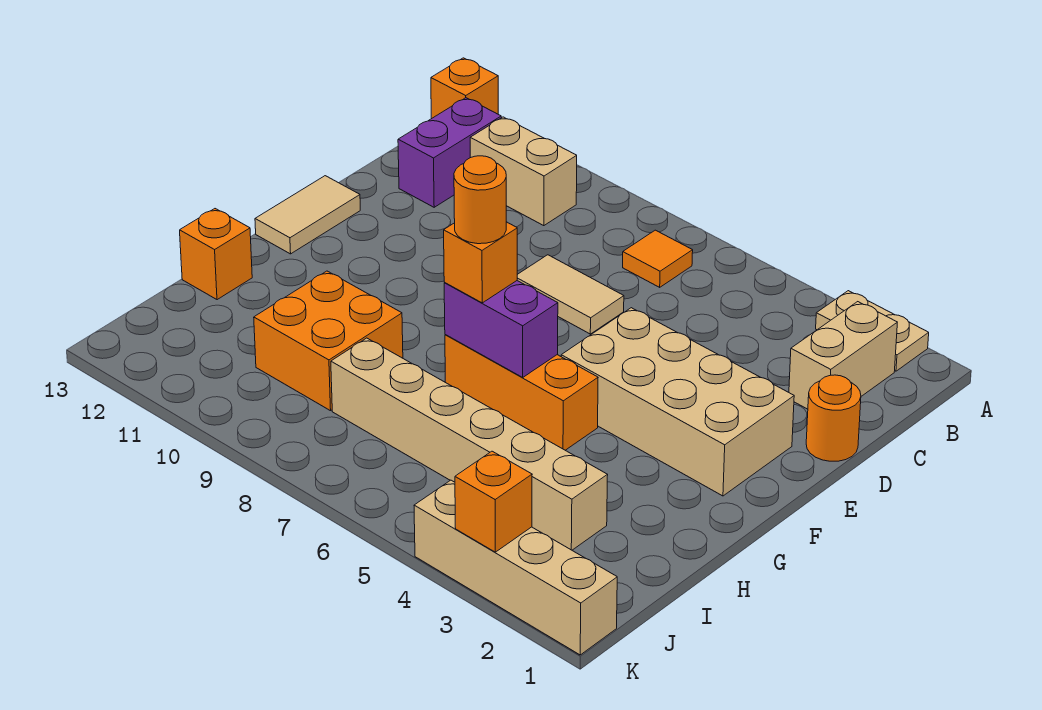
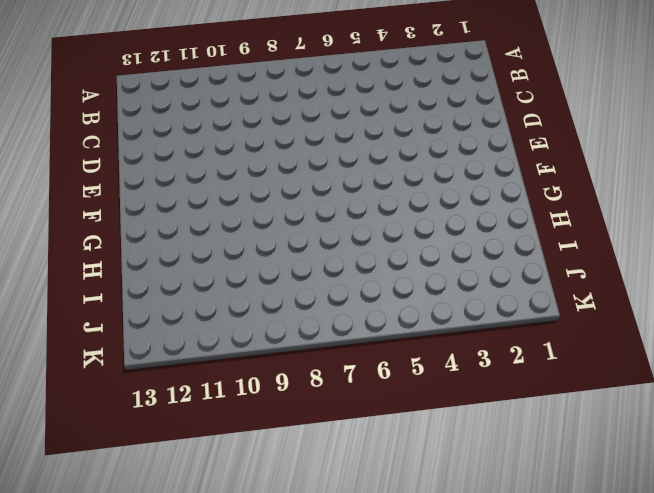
none -> tan 1x2 plate [816,291,929,371]
none -> orange 1x1 brick [431,58,498,119]
none -> tan 1x2 brick [789,302,897,409]

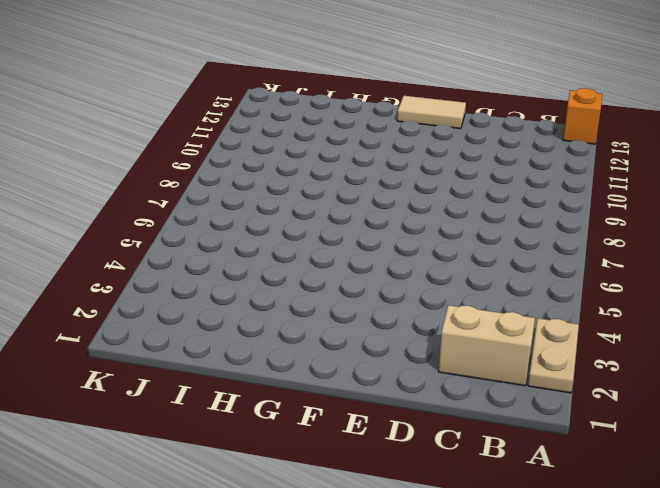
none -> orange 1x1 tile [623,230,693,287]
none -> tan 1x2 brick [470,117,577,226]
none -> purple 1x2 brick [398,98,501,207]

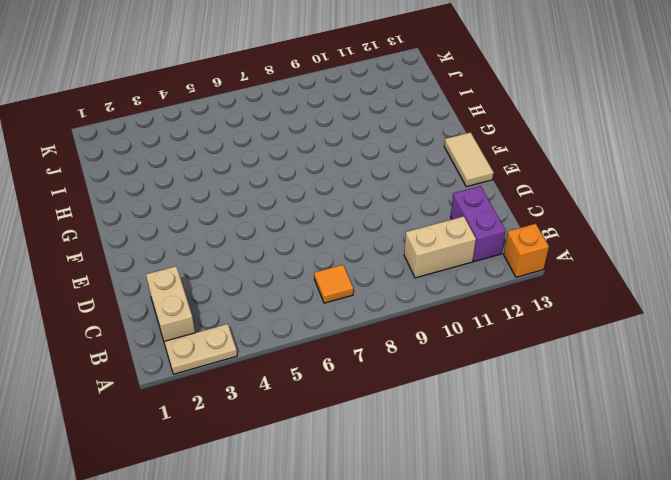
none -> orange 1x1 round brick [806,375,861,461]
none -> tan 1x2 tile [517,255,624,334]
none -> tan 2x4 brick [561,308,794,496]

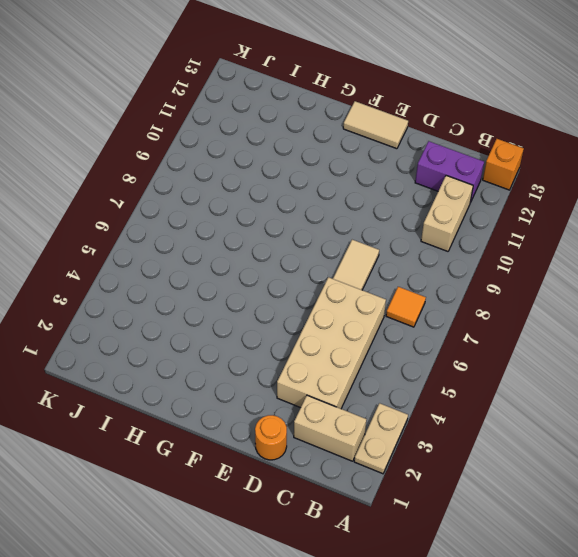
tan 2x4 brick [277,277,386,409] -> tan 2x4 brick moved to [561,308,794,496]
none -> orange 1x3 brick [445,335,598,450]
none -> orange 2x2 brick [254,271,403,411]
none -> orange 1x1 brick [180,209,252,300]

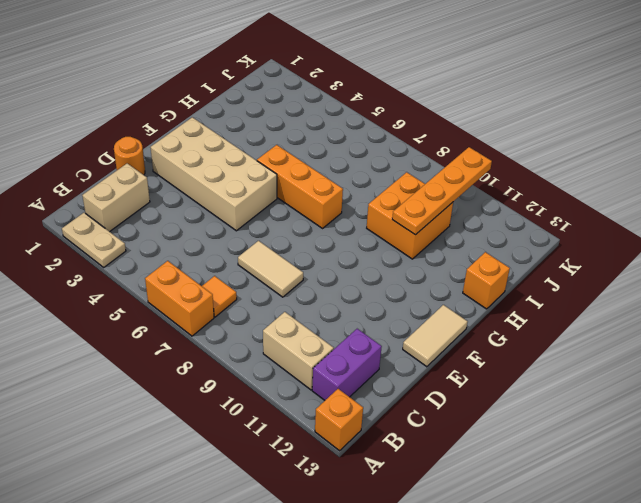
orange 1x2 brick [145,261,214,336] -> none
orange 1x4 plate [392,147,492,235] -> none
none -> tan 1x6 brick [331,338,608,550]
none -> tan 1x4 brick [414,480,617,655]
none -> purple 1x2 brick [444,281,558,377]

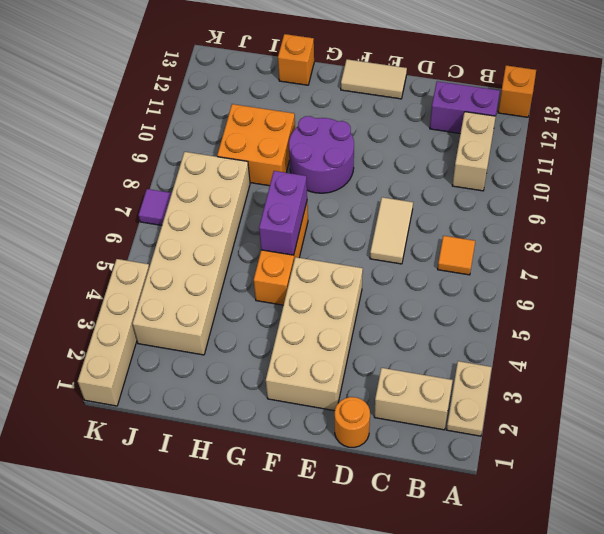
purple 2x2 round brick [289,116,354,193] -> none
tan 2x6 brick [133,152,250,355] -> tan 1x6 brick [331,338,608,550]
purple 1x1 tile [139,189,172,225] -> none
none -> orange 1x1 brick [455,451,532,552]
none -> orange 1x1 brick [444,222,517,303]
none -> orange 1x1 round brick [454,156,506,244]

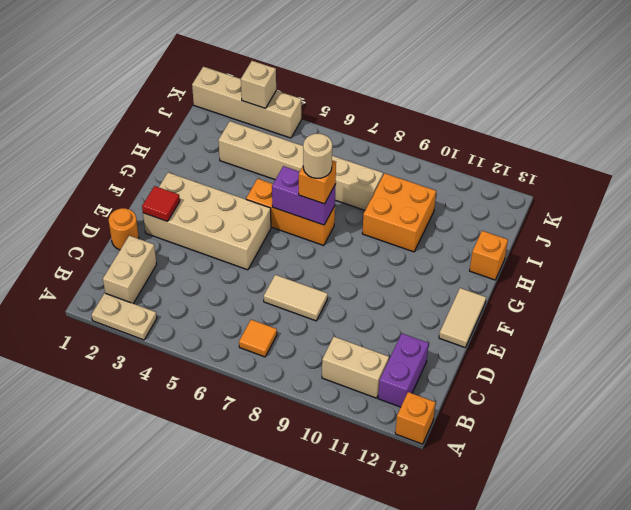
red 1x1 tile [142,186,180,221] -> none
tan 1x1 round brick [303,134,332,178] -> orange 1x1 round brick [454,156,506,244]
tan 1x1 brick [241,61,276,108] -> orange 1x1 brick [455,451,532,552]

